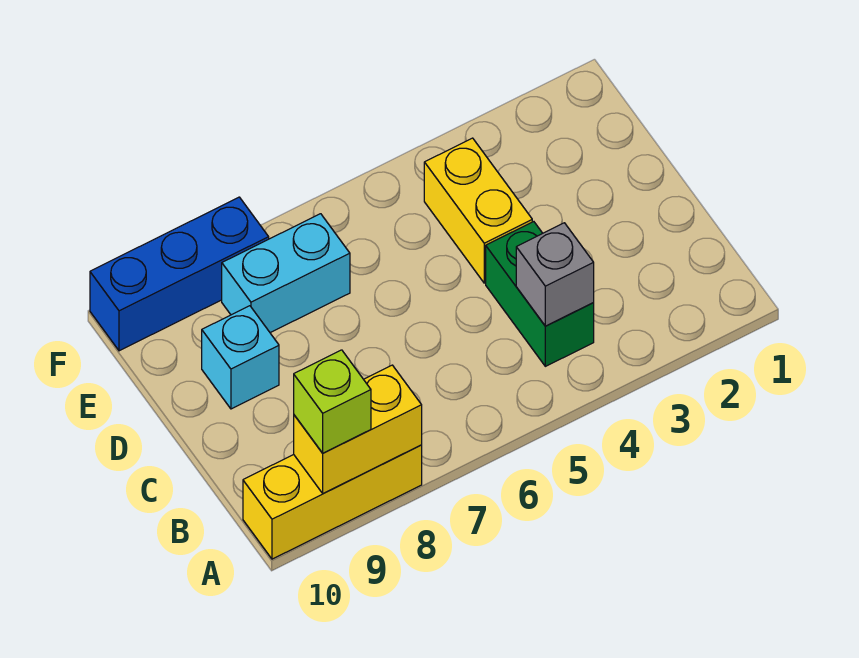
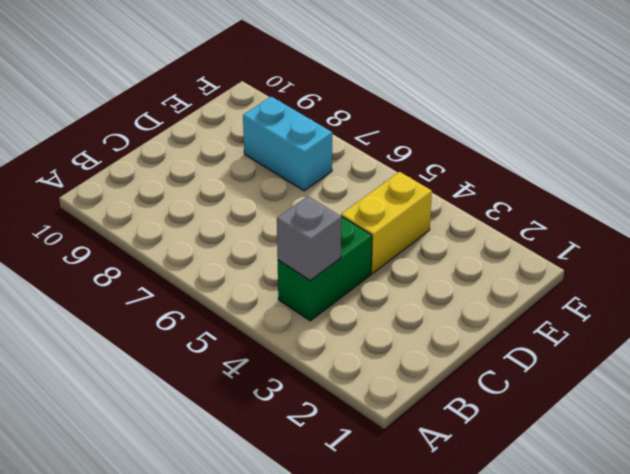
none -> yellow 1x3 brick [243,445,422,559]
none -> cyan 1x1 brick [202,306,279,409]

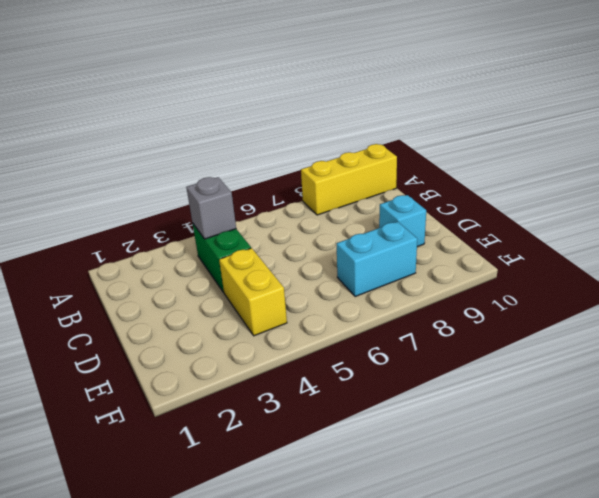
none -> blue 1x3 brick [90,197,269,351]
none -> yellow 1x2 brick [294,365,422,494]

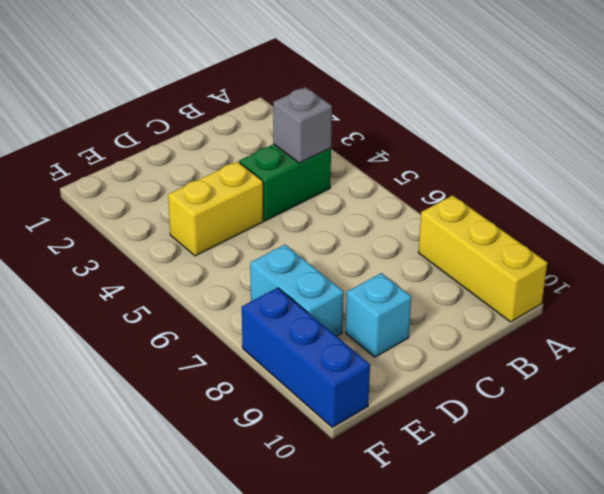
none -> yellow 1x2 brick [294,365,422,494]
none -> lime 1x1 brick [294,350,371,453]

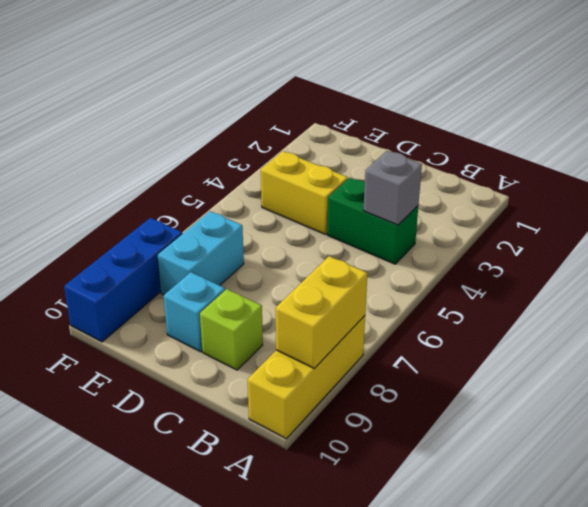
lime 1x1 brick [200,289,263,370] -> lime 1x1 brick moved to [294,350,371,453]

